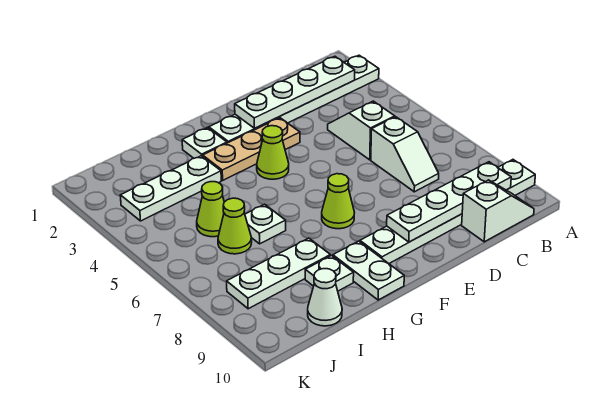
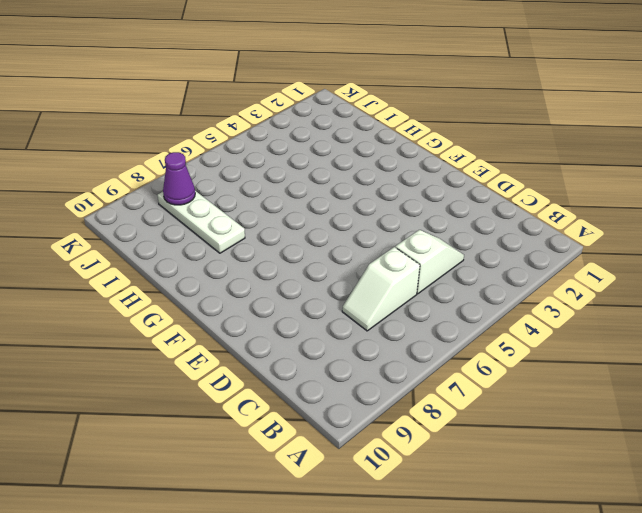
purple 1x1 cone [163,152,195,205] -> none
none -> white 1x6 plate [209,55,379,143]
none -> white 1x6 plate [360,160,535,264]
none -> white 1x2 slope [462,180,534,242]

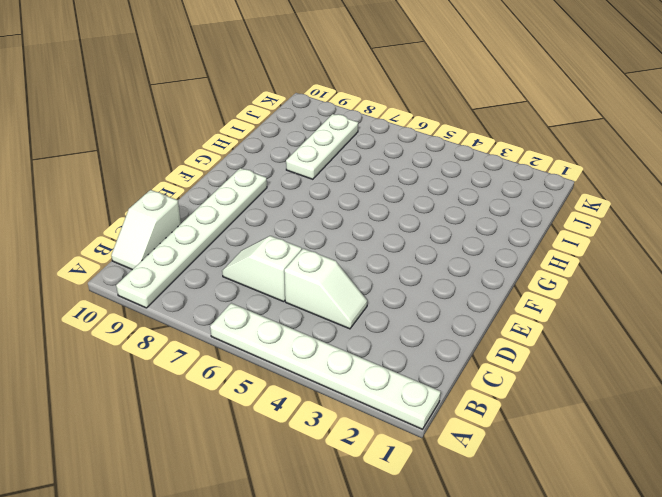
white 1x6 plate [210,303,441,429] -> white 1x6 plate turned to [209,55,379,143]
none -> tan 1x3 plate [203,118,300,180]
none -> lime 1x1 cone [257,126,289,179]
none -> lime 1x1 cone [322,174,354,229]

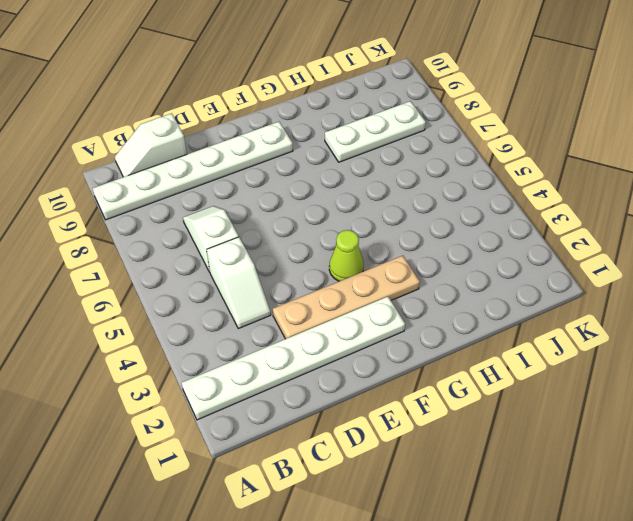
tan 1x4 plate [273,256,420,339] -> tan 1x3 plate [203,118,300,180]
none -> lime 1x1 cone [322,174,354,229]
none -> white 1x1 plate [182,128,227,158]
none -> white 1x2 plate [333,241,404,300]

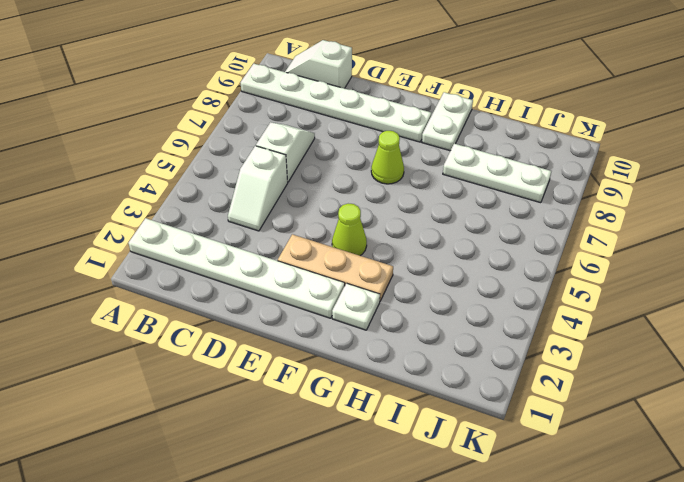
none -> white 1x3 plate [120,156,221,221]
none -> white 1x1 plate [245,204,286,244]
none -> white 1x1 plate [305,256,354,291]

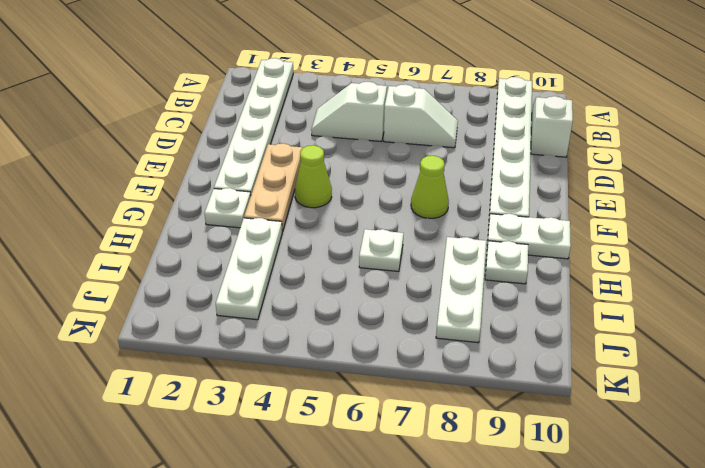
none -> lime 1x1 cone [197,182,224,237]
none -> lime 1x1 cone [218,198,252,254]
none -> white 1x1 cone [308,269,342,326]

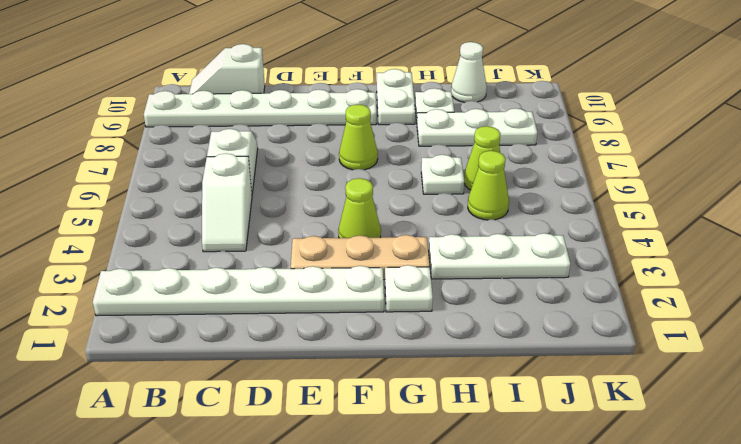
none -> white 1x4 plate [235,56,355,128]
none -> white 1x4 plate [387,162,511,242]

